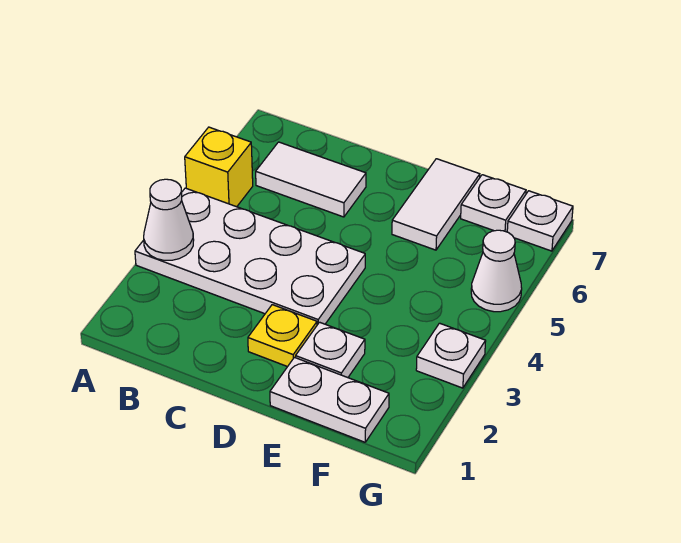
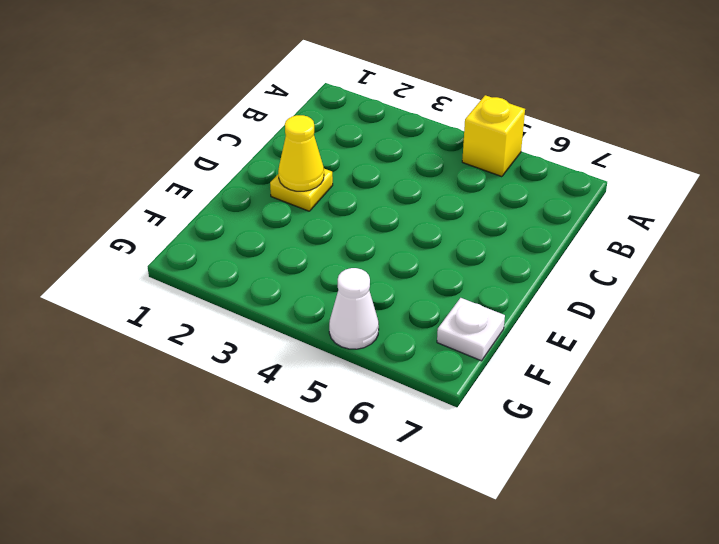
yellow 1x1 cone [278,115,324,191] -> none
none -> white 2x4 plate [135,188,365,325]
none -> white 1x2 tile [256,142,366,217]
none -> white 1x2 plate [270,357,389,442]

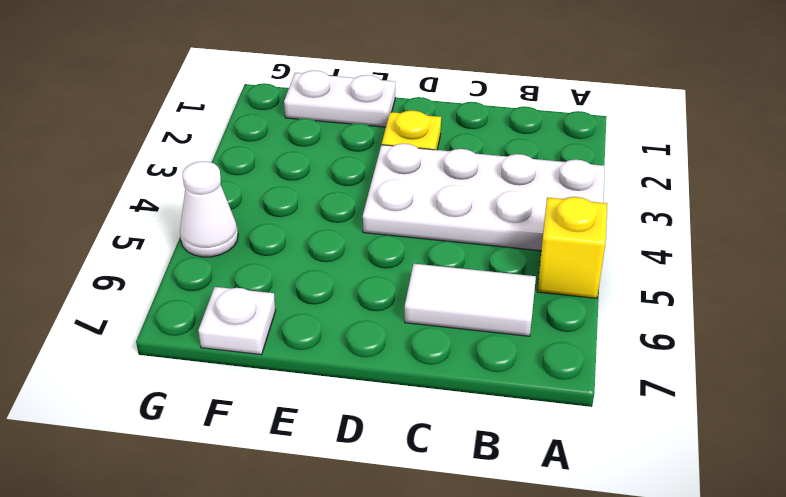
none -> white 1x1 plate [296,322,365,378]
none -> white 1x2 tile [392,159,480,250]
none -> white 1x1 plate [416,323,486,388]

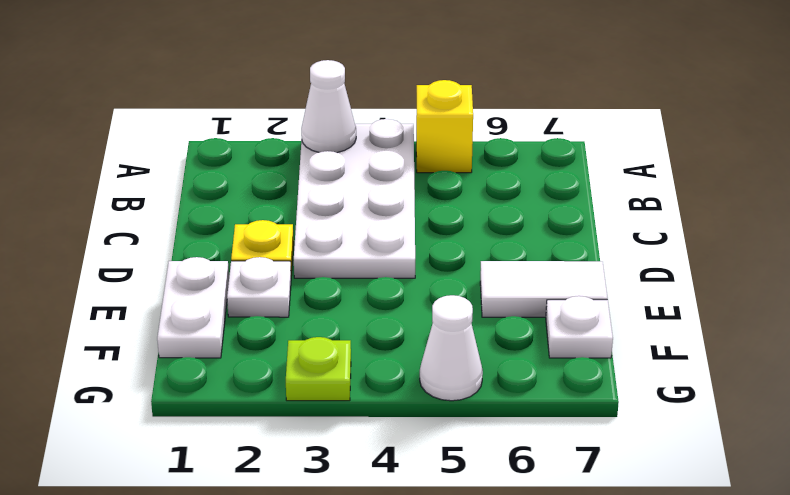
lime 1x1 plate [286,337,351,401] -> white 1x1 plate [416,323,486,388]
none -> white 1x2 tile [256,142,366,217]
none -> white 1x1 plate [507,191,573,251]

